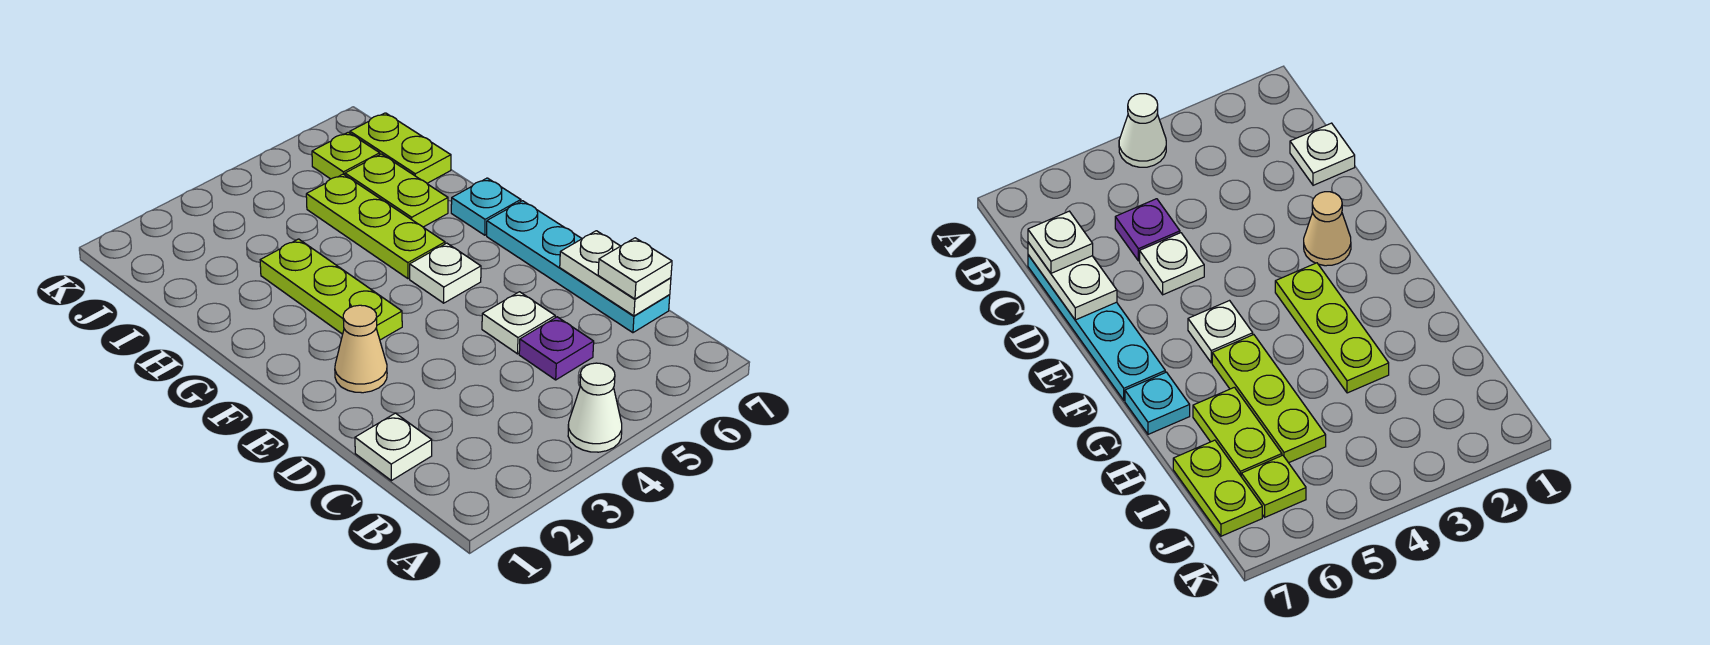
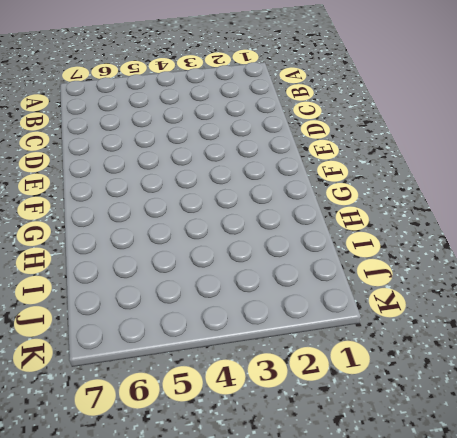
none -> white 1x1 cone [568,363,622,452]
none -> white 1x1 plate [355,413,432,481]
none -> purple 1x1 plate [519,317,594,380]

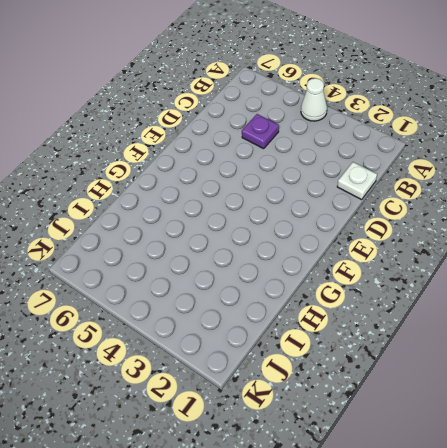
none -> cyan 1x4 plate [487,201,670,333]
none -> white 1x1 plate [482,292,555,354]
none -> tan 1x1 cone [335,305,387,393]

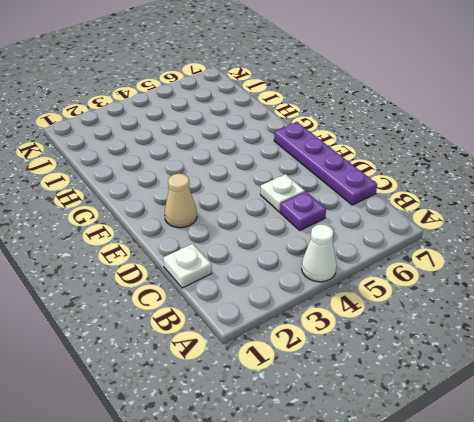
purple 1x4 plate [274,122,377,205] -> cyan 1x4 plate [487,201,670,333]
none -> lime 1x3 plate [260,239,402,340]
none -> white 1x1 plate [410,243,481,303]
none -> lime 1x3 plate [306,174,445,279]

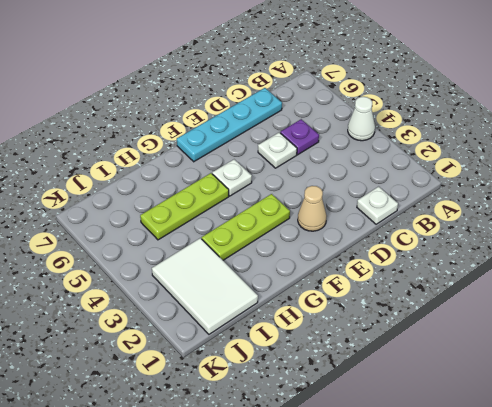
white 2x3 tile [152,238,258,334] -> none
none -> cyan 1x1 plate [451,178,521,235]
none -> lime 1x2 plate [345,154,448,227]
none -> lime 1x2 plate [350,113,451,183]

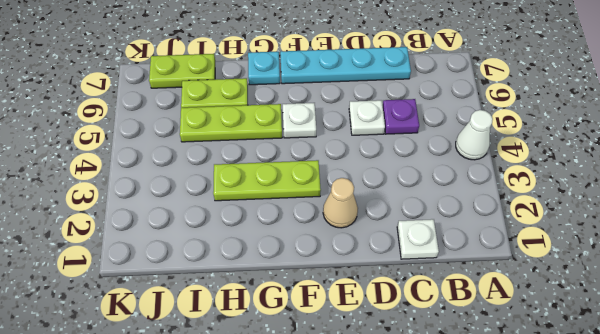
none -> lime 1x1 plate [312,132,380,179]
none -> white 1x2 plate [560,231,671,316]
none -> white 1x1 plate [598,238,672,299]

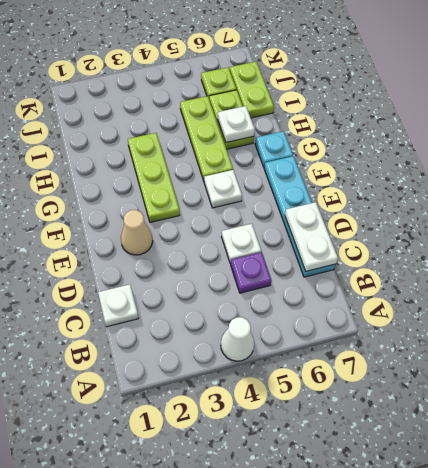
white 1x1 plate [218,106,255,142] -> white 1x1 plate moved to [598,238,672,299]

